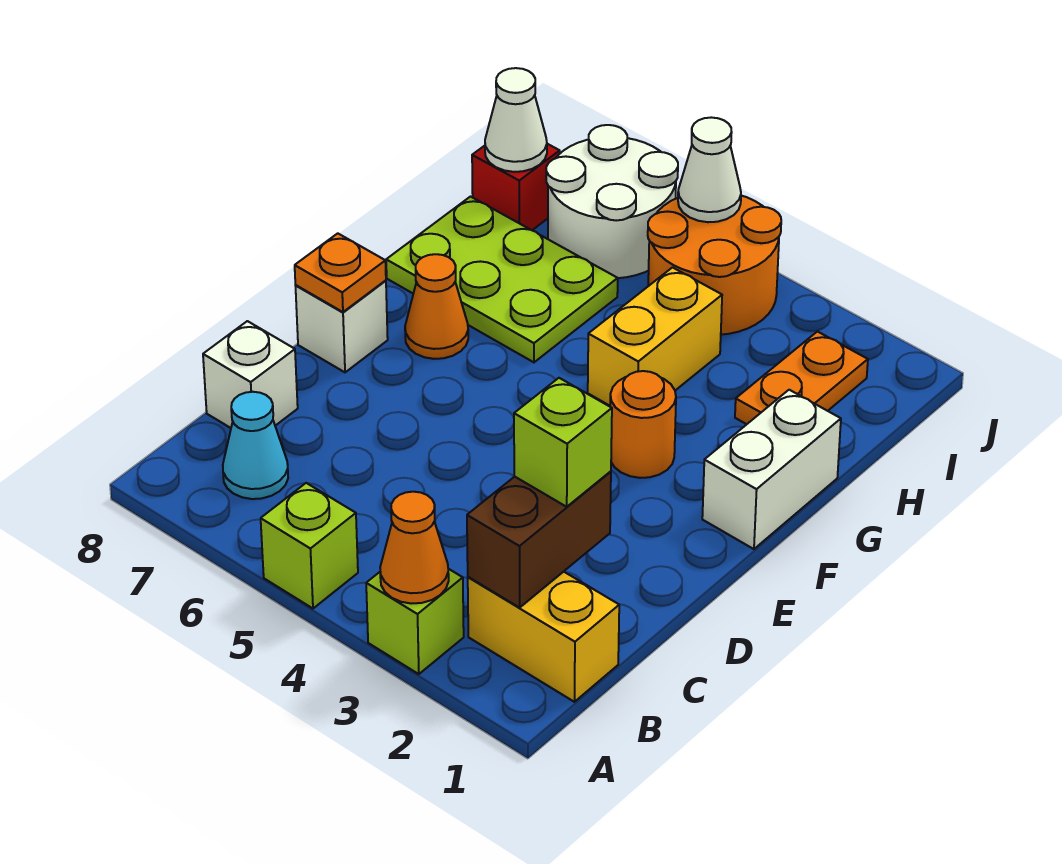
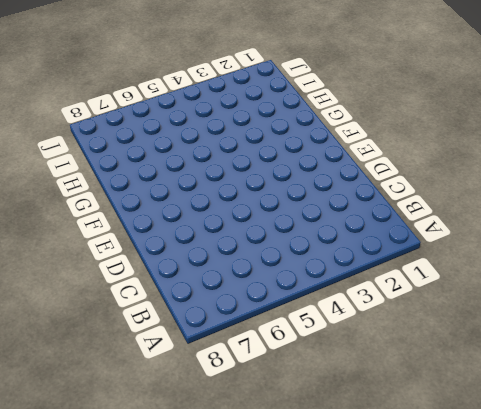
none -> lime 1x1 brick [366,569,464,674]
none -> lime 1x1 brick [261,483,358,608]
none -> yellow 1x2 brick [468,572,619,702]

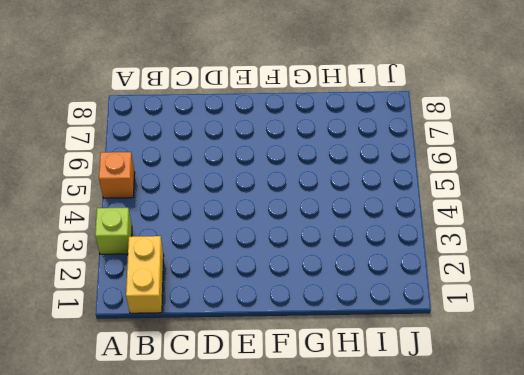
orange 1x1 brick [99,152,135,198] -> lime 1x1 brick [261,483,358,608]
none -> cyan 1x1 cone [223,392,288,499]
none -> white 1x1 brick [203,321,298,428]
none -> white 1x1 brick [296,281,388,372]

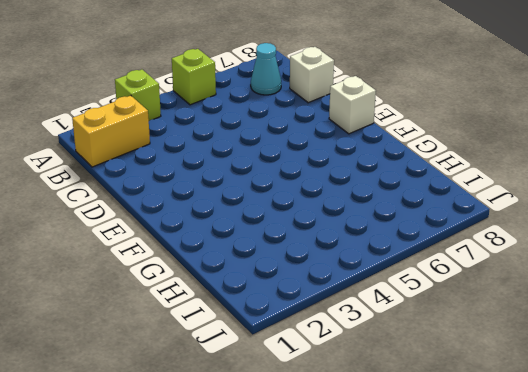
none -> white 1x2 brick [702,390,841,549]
none -> orange 1x1 round brick [610,371,676,478]
none -> orange 1x1 cone [405,254,468,359]

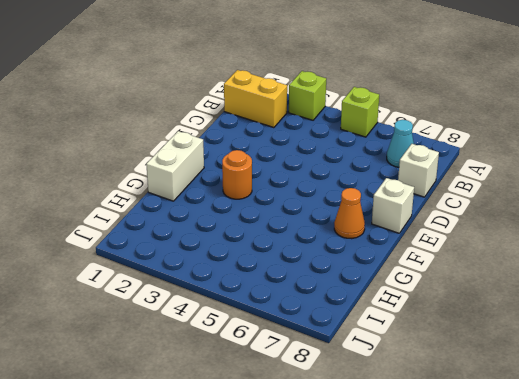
none -> yellow 1x2 brick [588,268,722,406]
none -> lime 2x3 plate [386,197,618,362]
none -> orange 1x2 plate [735,332,868,424]

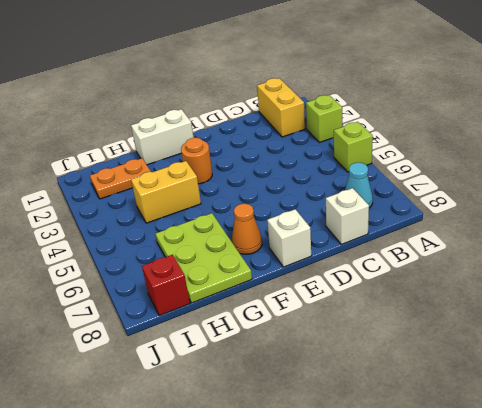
none -> orange 2x2 round brick [648,196,781,335]
none -> white 2x2 round brick [546,125,678,278]
none -> orange 1x1 cone [380,492,449,604]

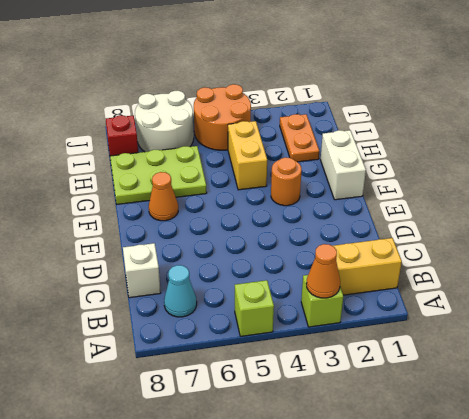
none -> white 1x1 brick [296,281,388,372]
none -> brown 1x2 brick [467,471,611,608]
none -> orange 1x1 plate [295,233,386,312]

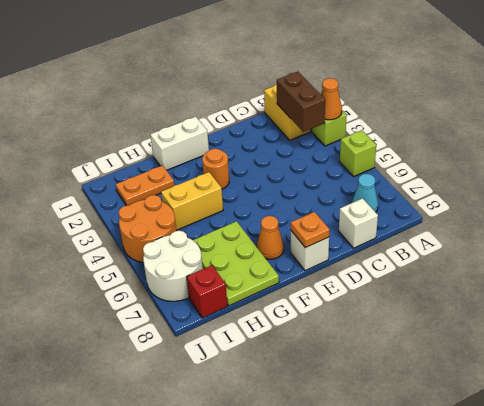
brown 1x2 brick [277,72,325,132] -> brown 1x2 brick turned to [467,471,611,608]
none -> white 1x1 cone [485,68,547,172]
none -> white 1x1 cone [678,117,741,222]
none -> lime 1x1 brick [514,378,612,507]

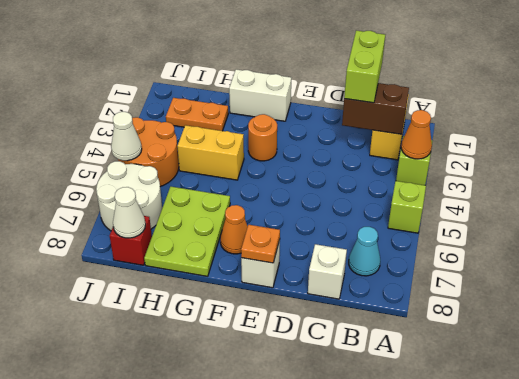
lime 1x2 brick [344,30,385,103] -> lime 1x1 brick [514,378,612,507]

